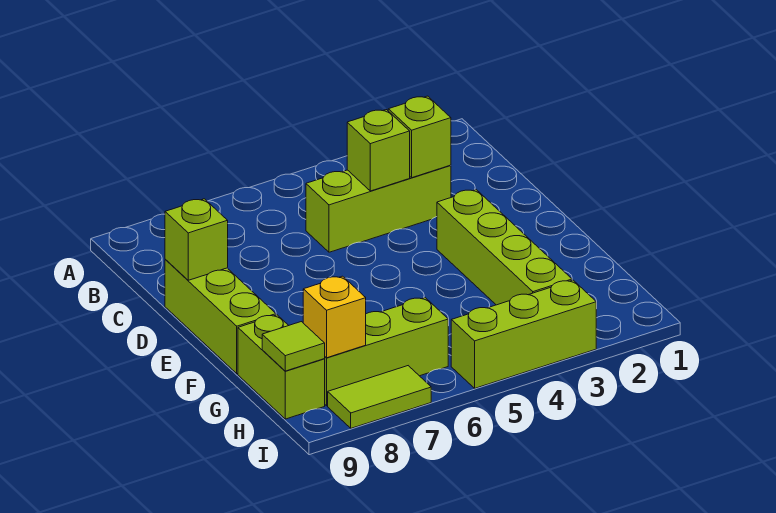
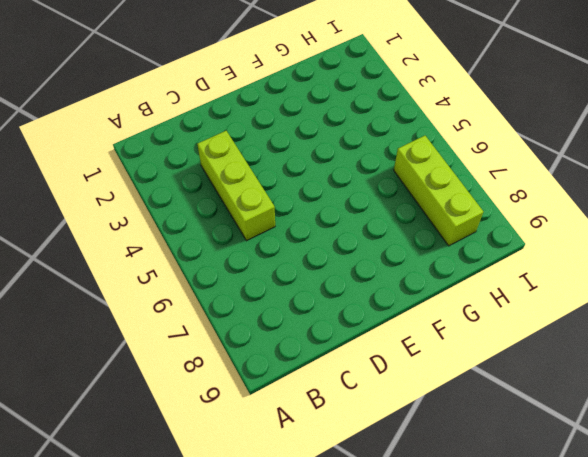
none -> lime 1x3 brick [165,260,276,374]
none -> lime 1x4 brick [437,190,572,305]
none -> lime 1x2 brick [238,315,325,419]

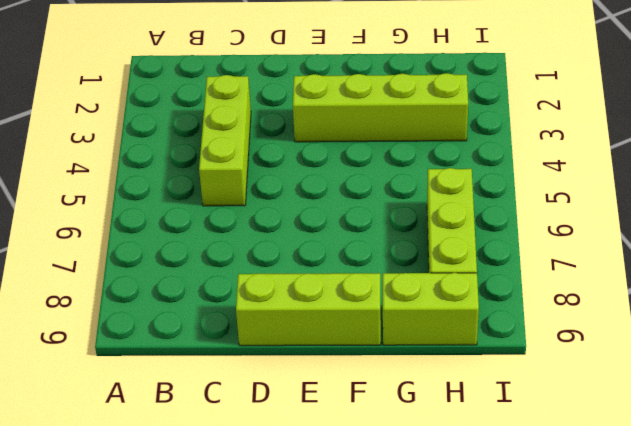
none -> lime 1x3 brick [451,280,596,388]
none -> lime 1x2 tile [328,366,431,428]
none -> lime 1x1 brick [388,96,451,178]

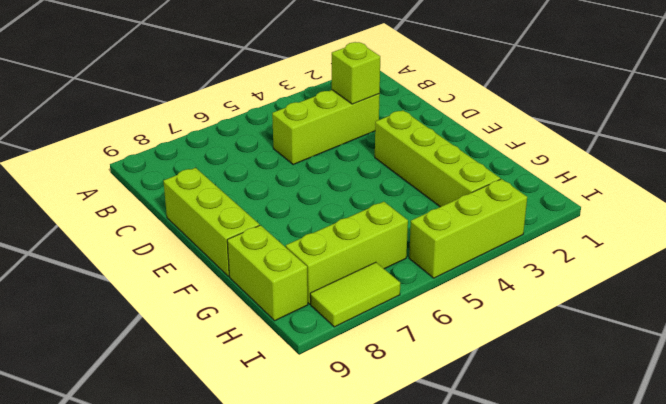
none -> lime 1x1 brick [347,110,410,191]
none -> lime 1x1 brick [165,199,228,280]
none -> yellow 1x1 brick [303,276,366,358]

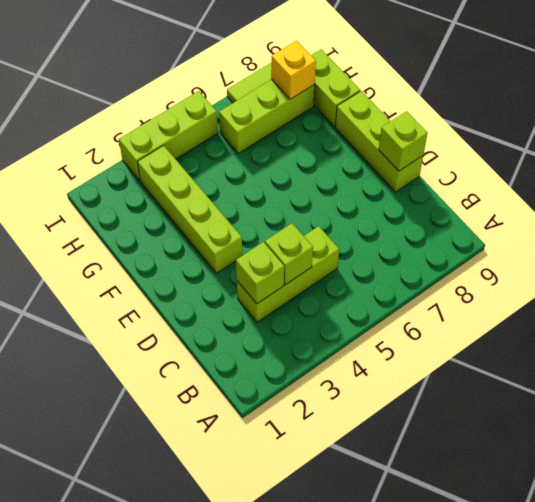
none -> lime 1x1 tile [262,322,325,371]

